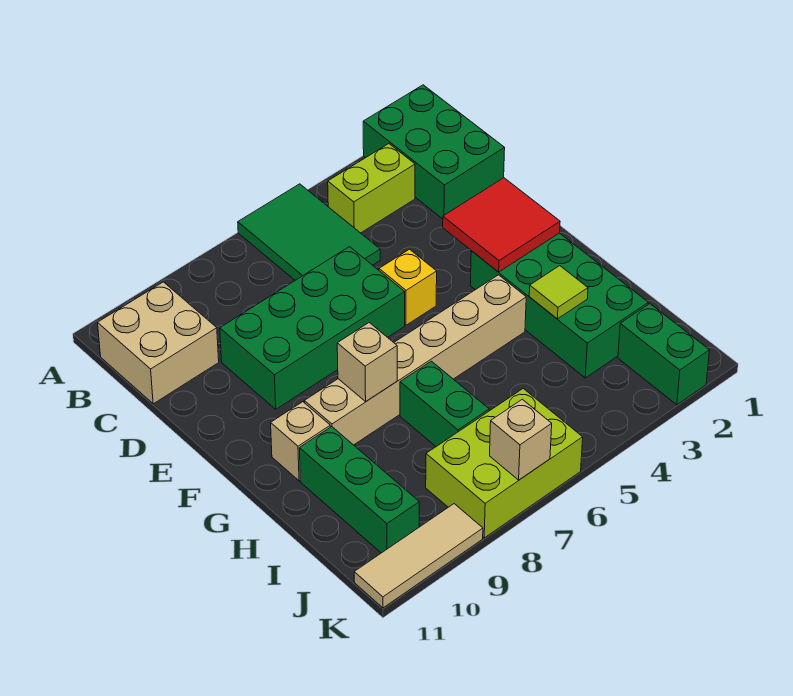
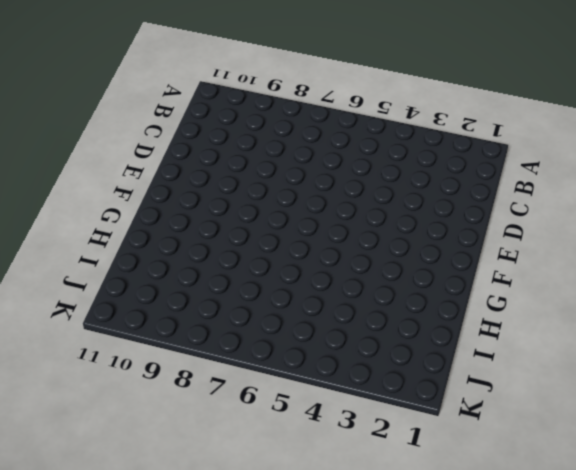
none -> green 2x3 brick [363,85,505,219]
none -> green 2x3 tile [238,184,380,280]
none -> lime 1x2 brick [328,144,415,233]

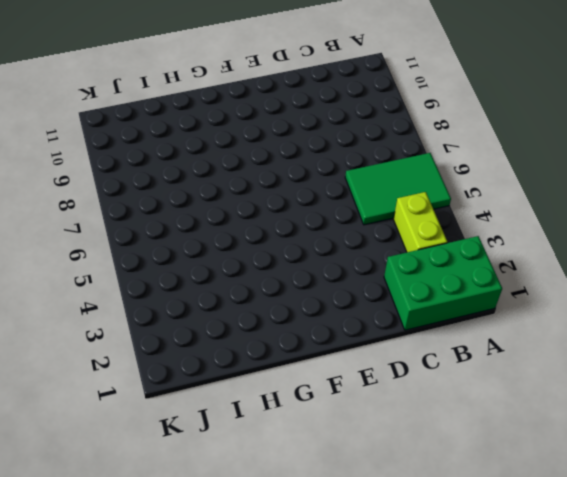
none -> tan 2x2 brick [98,282,219,404]
none -> green 2x4 brick [220,247,405,409]
none -> yellow 1x1 brick [379,249,437,325]

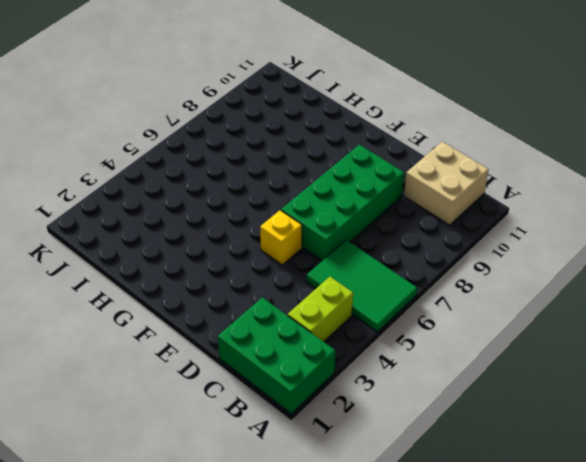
none -> green 2x4 brick [470,233,648,378]
none -> tan 1x6 brick [304,275,526,445]
none -> tan 1x1 brick [271,402,330,481]

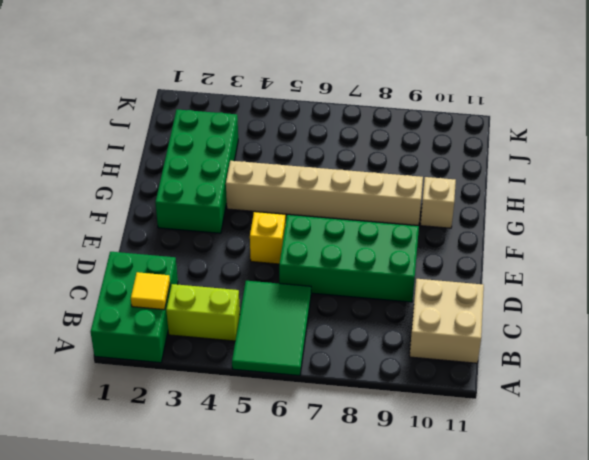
yellow 1x1 tile [131,272,170,310] -> none
none -> green 1x2 brick [400,361,489,446]
none -> green 1x3 brick [299,427,419,553]
none -> green 1x2 brick [618,304,709,405]

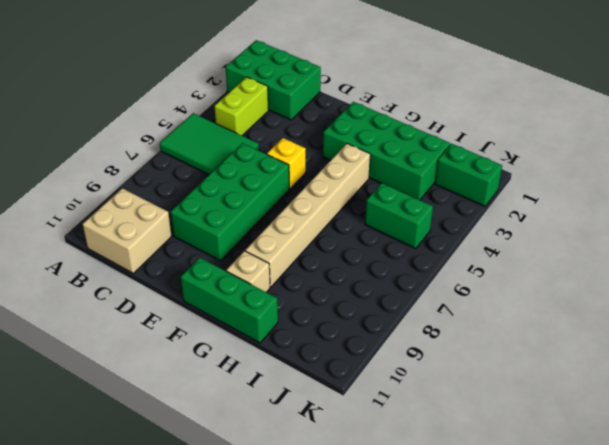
green 1x3 brick [181,257,278,343] -> green 1x3 brick moved to [299,427,419,553]
green 1x2 brick [365,183,433,249] -> green 1x2 brick moved to [400,361,489,446]
none -> lime 2x3 brick [426,389,583,538]
none -> tan 1x3 tile [354,504,483,608]
none -> red 2x2 tile [443,178,560,272]

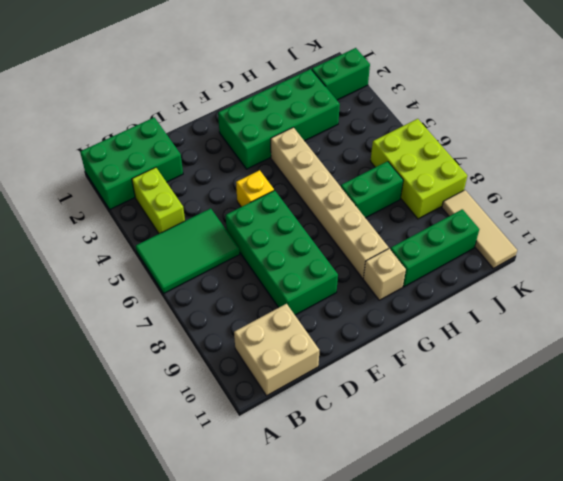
none -> red 2x2 tile [443,178,560,272]
none -> tan 1x1 brick [337,323,397,401]
none -> lime 1x1 tile [529,266,588,319]

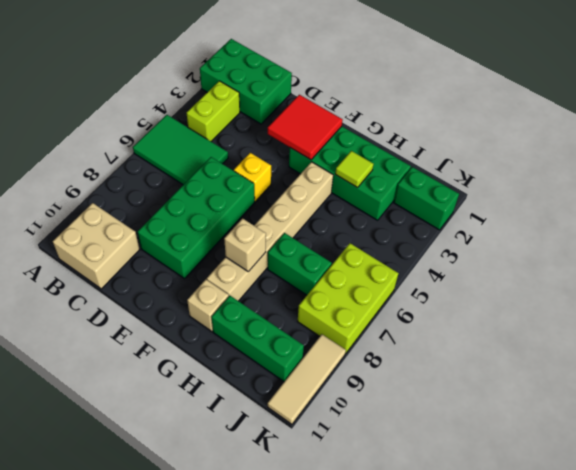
none -> tan 1x1 brick [490,399,552,480]

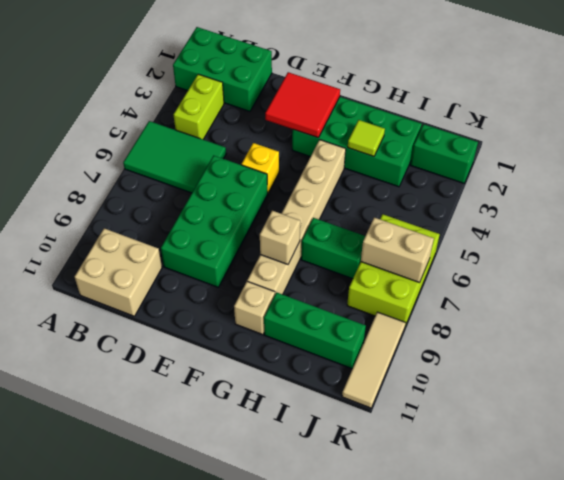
tan 1x2 brick [361,217,434,283] -> tan 1x1 brick [490,399,552,480]

